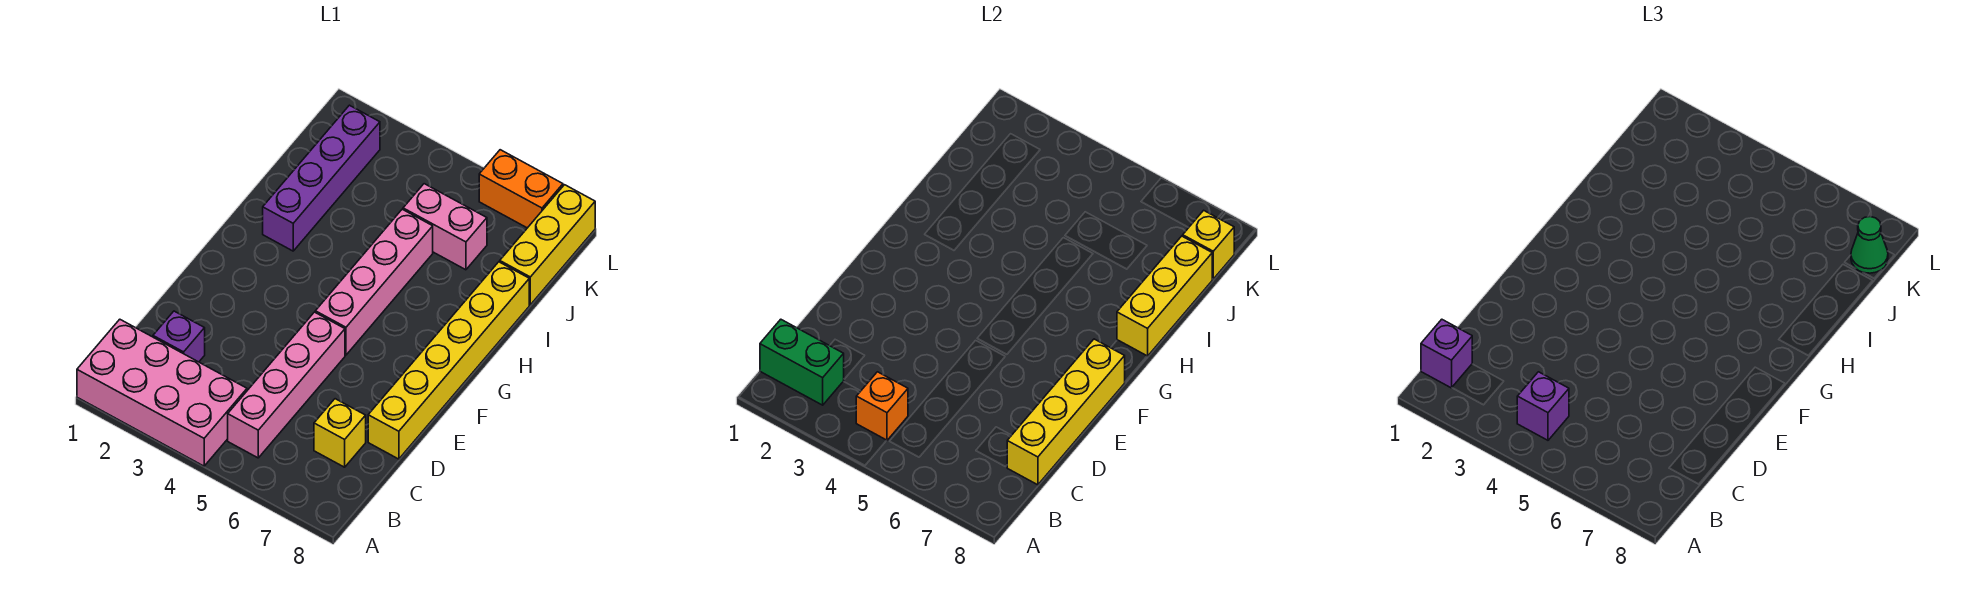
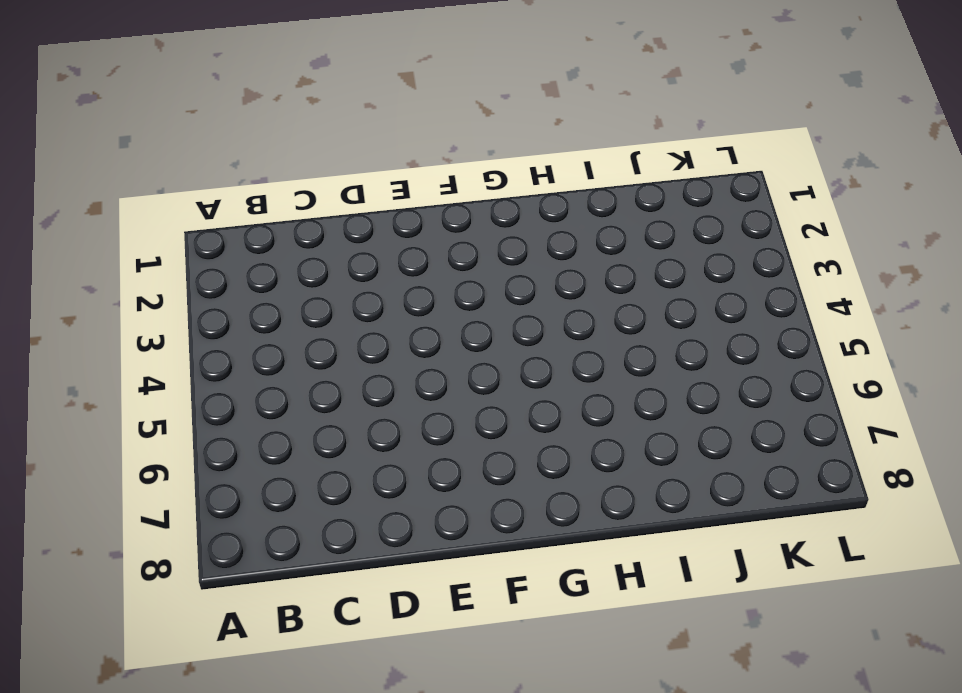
none -> pink 2x4 brick [77,319,247,466]
none -> pink 1x4 brick [228,312,345,458]
none -> purple 1x1 brick [153,311,205,362]

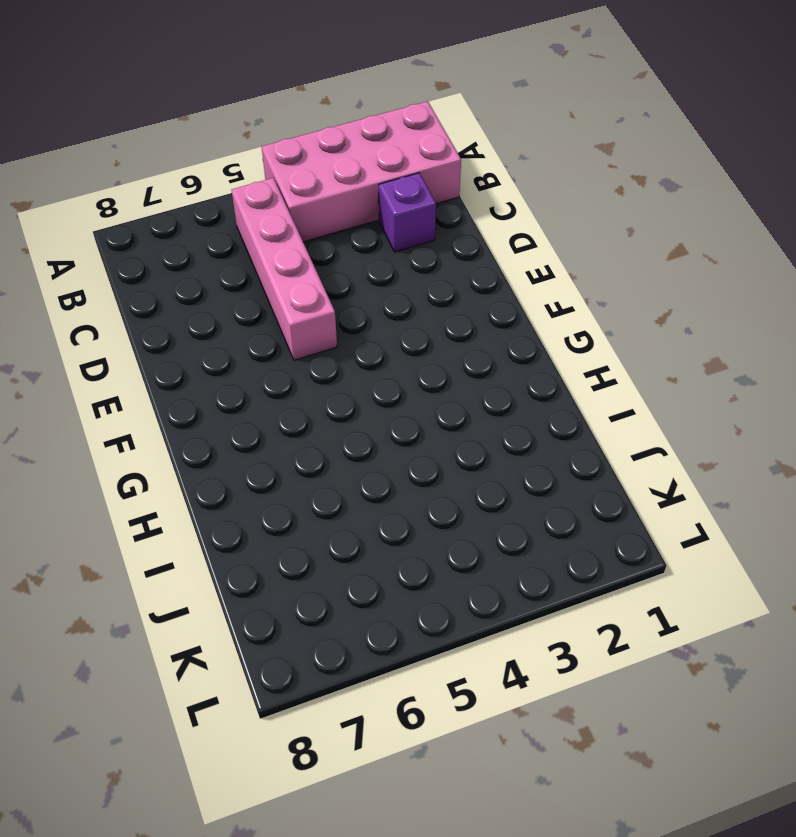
none -> yellow 1x1 brick [314,399,366,467]
none -> yellow 1x6 brick [368,262,529,459]
none -> pink 1x4 brick [315,209,433,355]

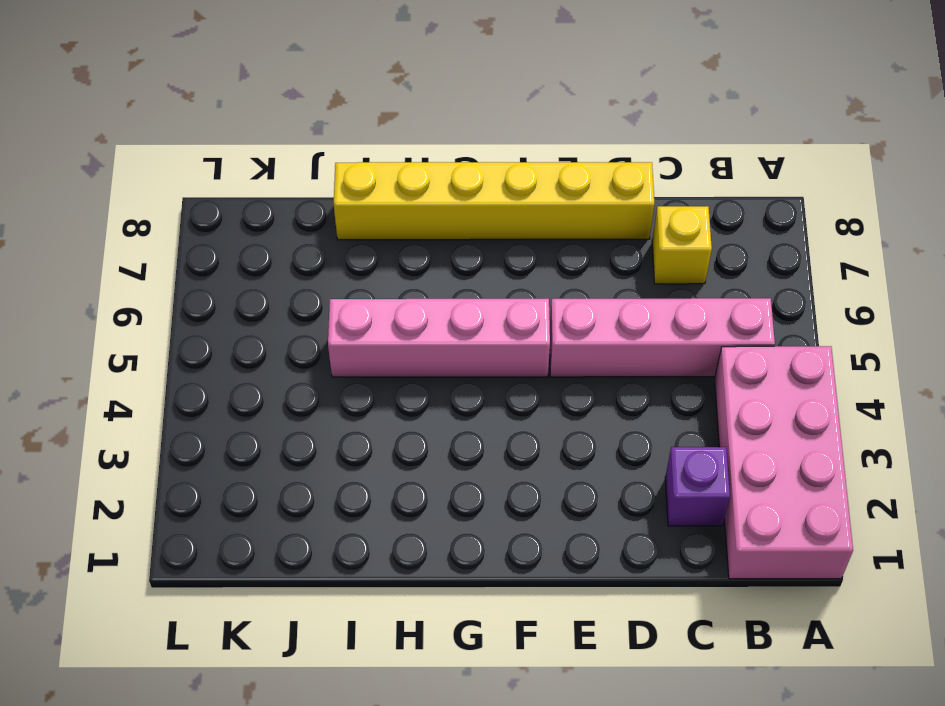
none -> purple 1x4 brick [263,105,380,251]
none -> pink 1x2 brick [403,184,487,270]
none -> yellow 1x3 brick [500,185,595,305]

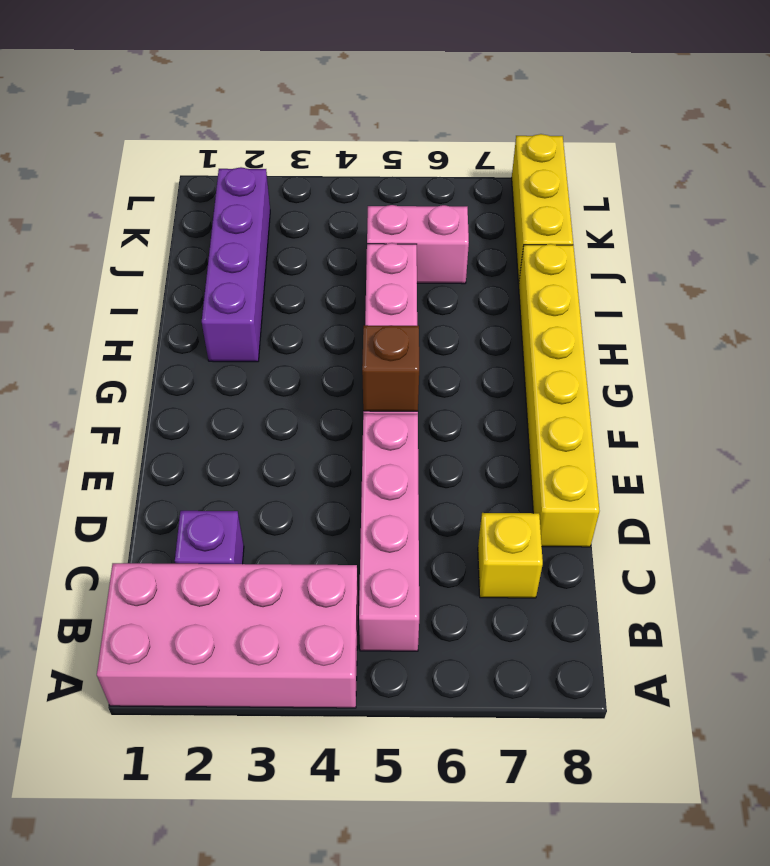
brown 1x1 brick [362,325,419,411] -> none
none -> orange 1x2 brick [479,150,563,228]
none -> green 1x2 brick [760,319,844,405]
none -> orange 1x1 brick [856,372,908,440]

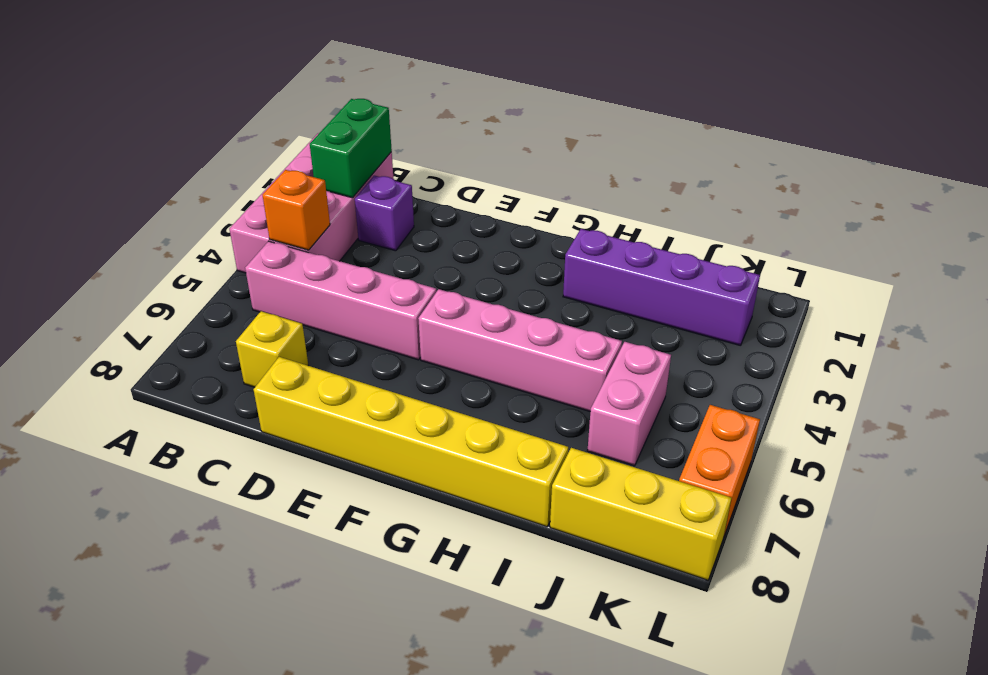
none -> yellow 1x4 brick [1007,339,1125,485]
none -> yellow 1x3 brick [1117,236,1212,356]
none -> yellow 1x1 brick [1183,210,1234,279]

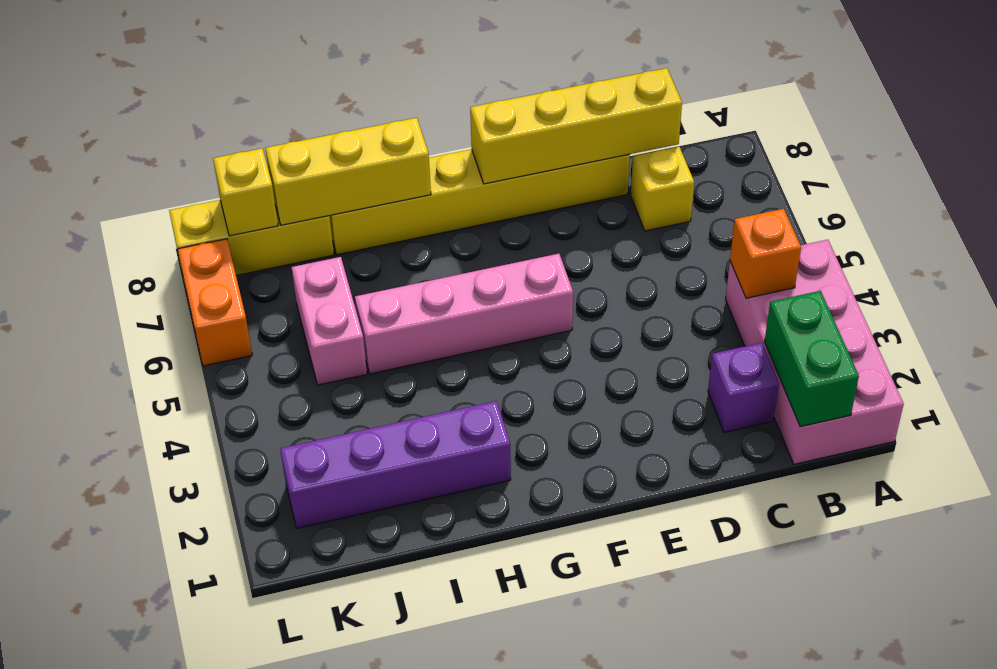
none -> pink 1x4 brick [228,312,345,458]
none -> purple 1x1 brick [1421,319,1472,388]
none -> purple 1x1 brick [1517,372,1569,440]

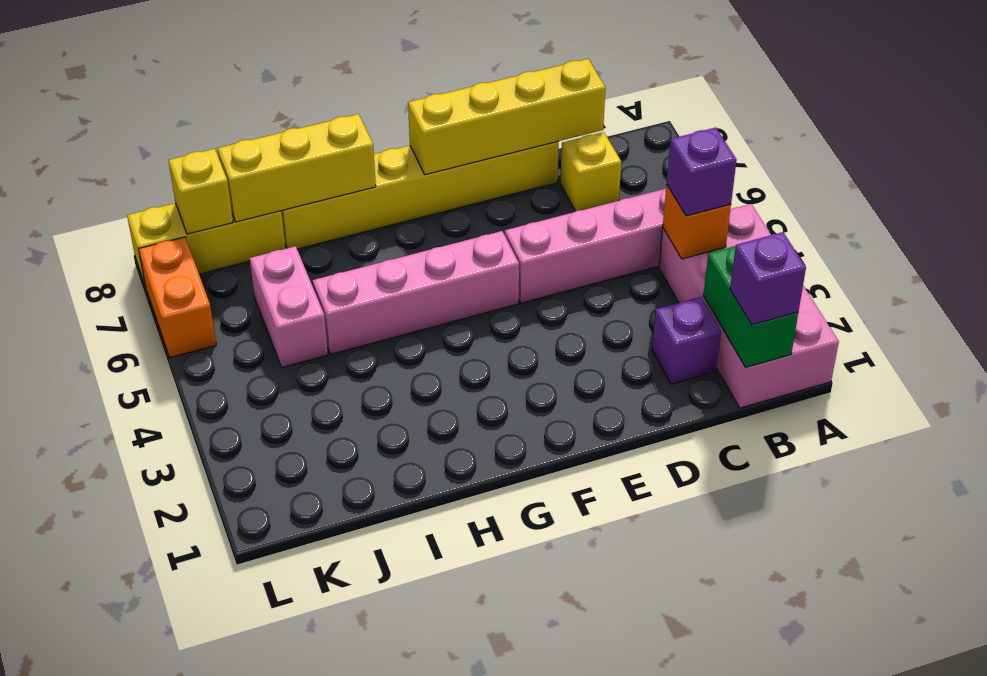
none -> purple 1x4 brick [263,105,380,251]
none -> green 1x1 cone [1851,217,1888,273]

